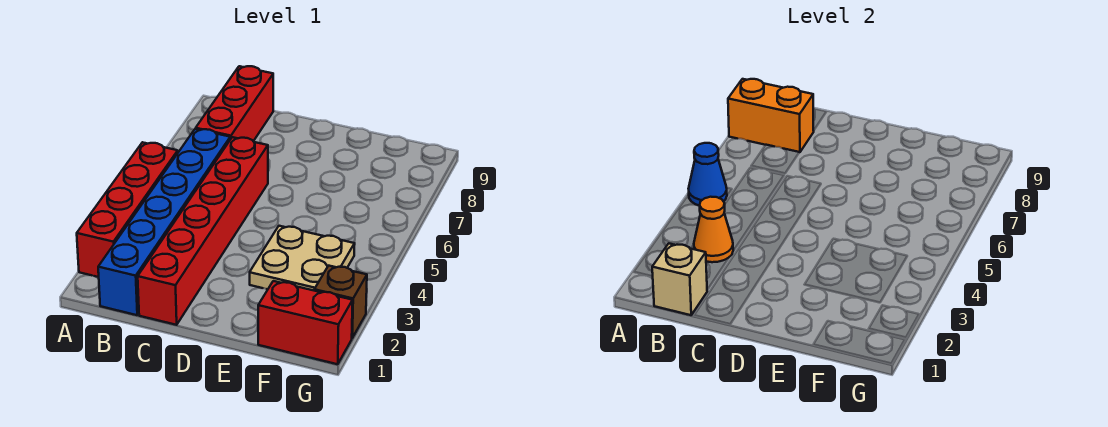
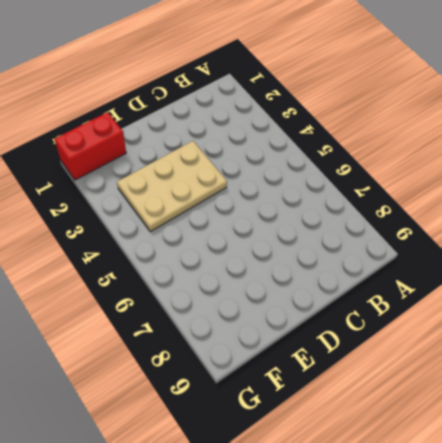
tan 2x3 plate [117,141,227,232] -> tan 2x2 plate [250,226,355,290]
none -> red 1x4 brick [77,142,178,277]
none -> blue 1x6 brick [98,129,230,315]

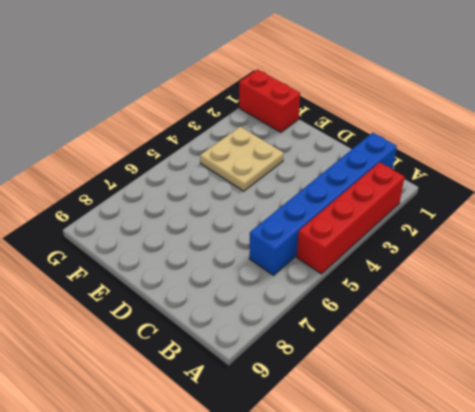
none -> red 1x3 brick [196,66,273,141]
none -> red 1x6 brick [138,137,268,325]

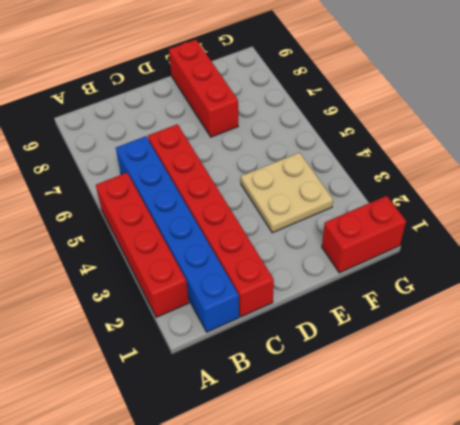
red 1x3 brick [169,40,238,137] -> red 1x3 brick moved to [196,66,273,141]
none -> brown 1x1 brick [314,266,367,338]
none -> blue 1x1 cone [688,143,727,206]

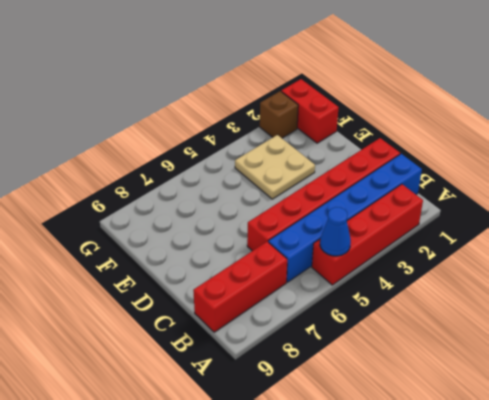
none -> orange 1x2 brick [728,79,814,152]
none -> tan 1x1 brick [652,244,707,315]

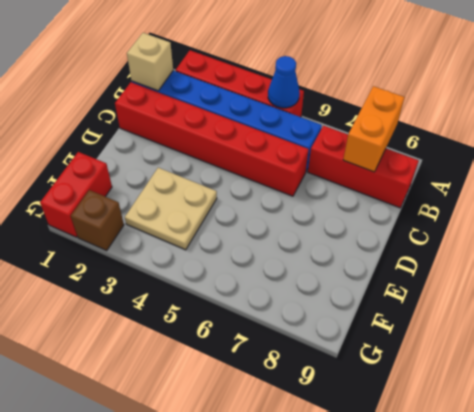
none -> orange 1x1 cone [694,197,733,262]

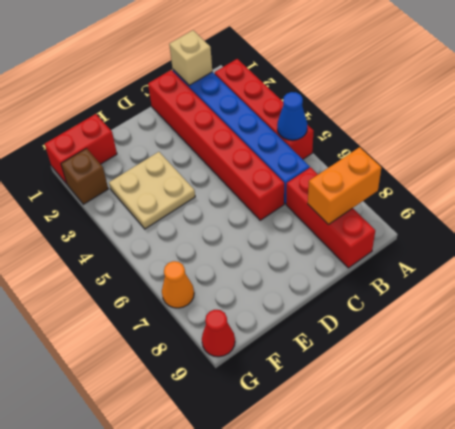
orange 1x1 cone [162,261,194,308] -> orange 1x1 cone moved to [694,197,733,262]
red 1x1 cone [202,310,235,357] -> none

